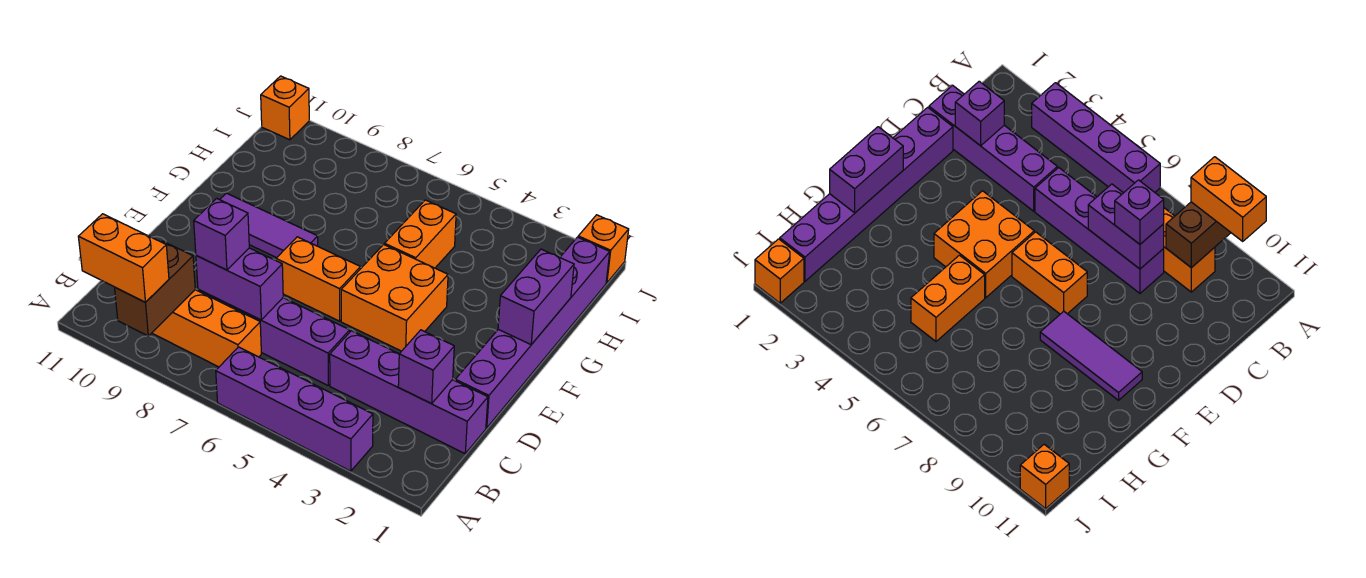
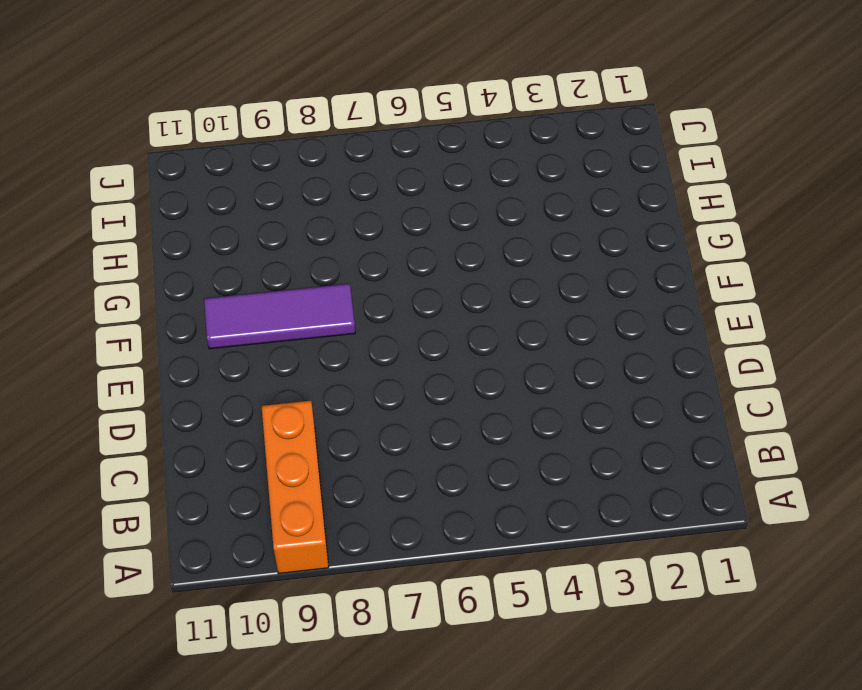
orange 1x3 brick [262,401,329,574] -> orange 1x3 brick turned to [152,290,261,367]
none -> purple 1x4 brick [216,347,373,471]
none -> purple 1x4 brick [330,331,488,453]
none -> purple 1x4 brick [198,289,350,385]

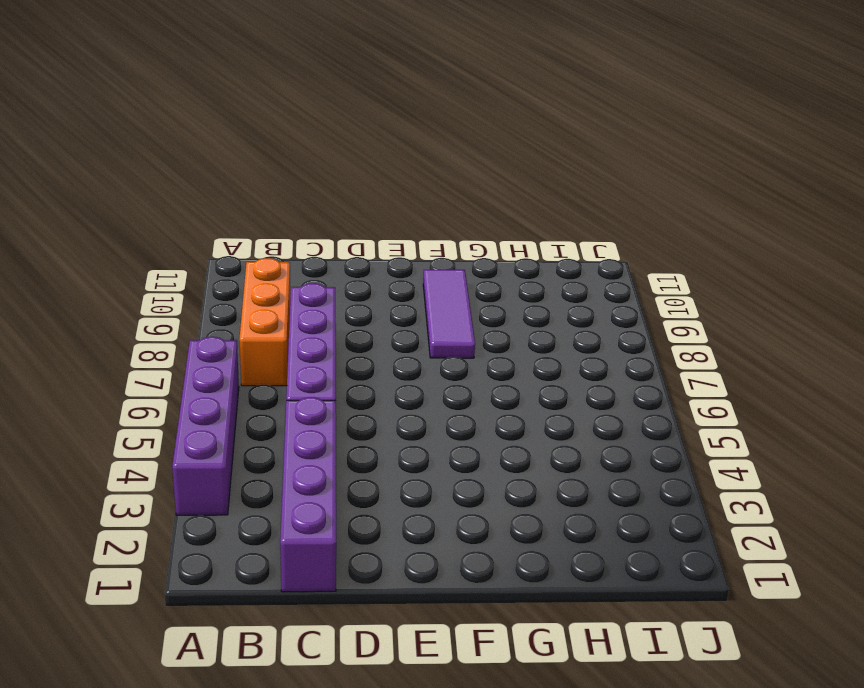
none -> purple 1x6 brick [455,237,610,428]
none -> orange 2x2 brick [341,245,448,351]
none -> orange 1x2 brick [276,237,360,321]

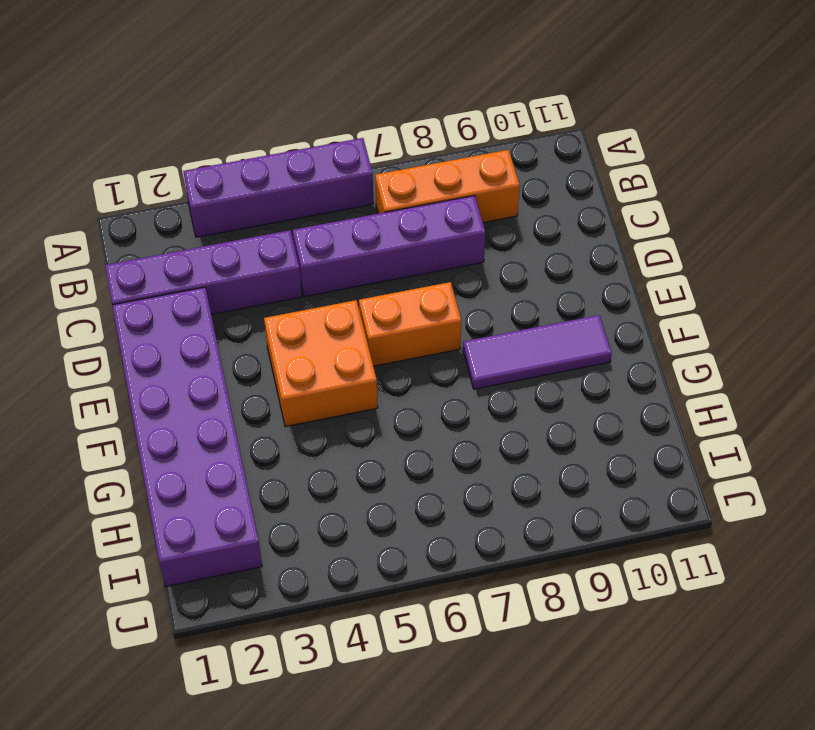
purple 2x6 brick [112,287,262,586] -> purple 1x6 brick [455,237,610,428]
none -> orange 1x2 brick [385,200,456,268]
none -> orange 1x1 brick [578,215,629,283]
none -> orange 1x1 brick [261,76,309,140]

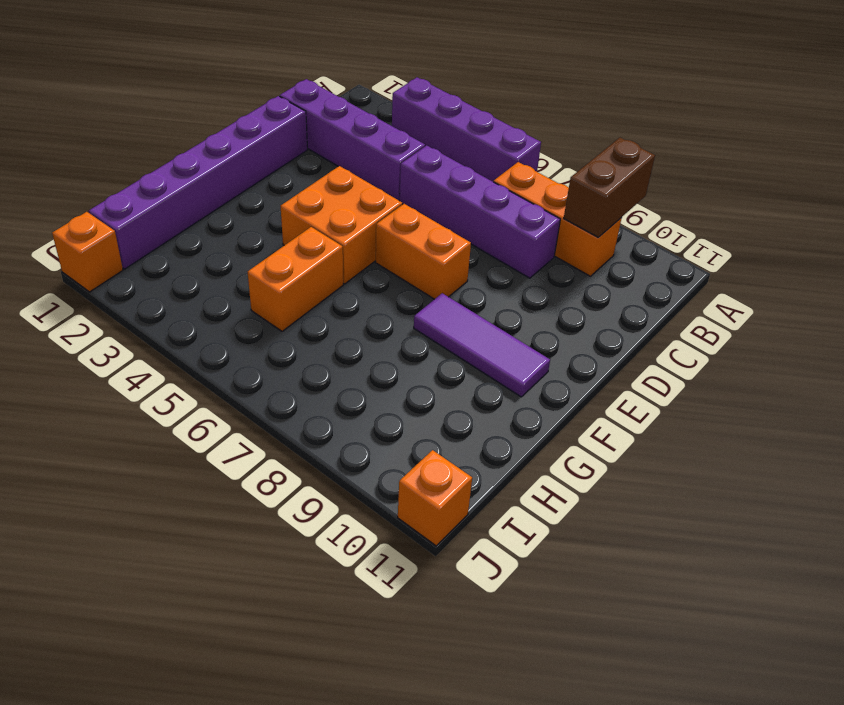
none -> purple 1x1 brick [398,330,454,404]
none -> purple 1x2 brick [196,248,283,320]
none -> purple 1x2 brick [498,249,574,344]

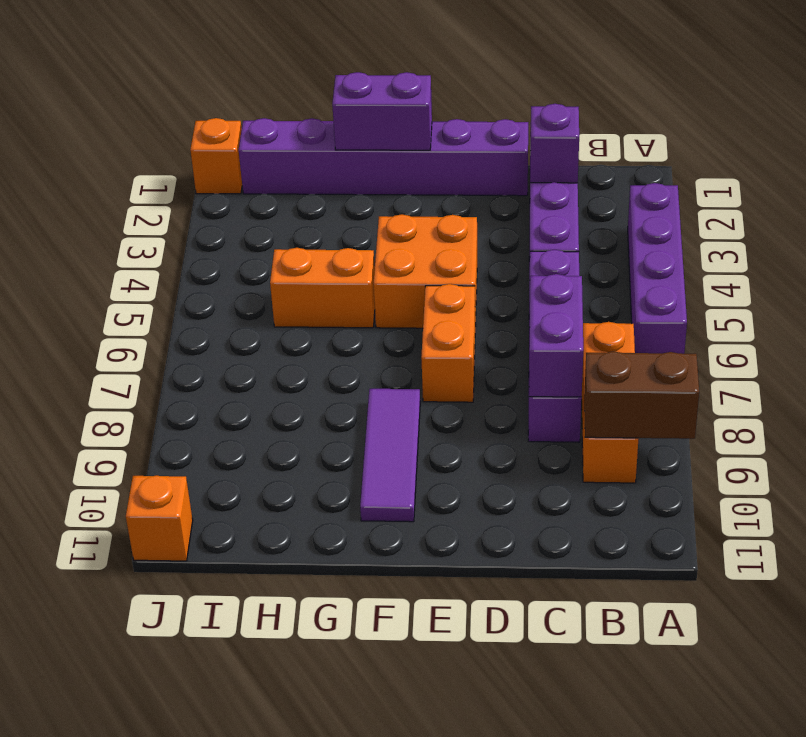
none -> orange 1x2 brick [78,214,169,302]
none -> purple 1x1 brick [194,198,249,270]

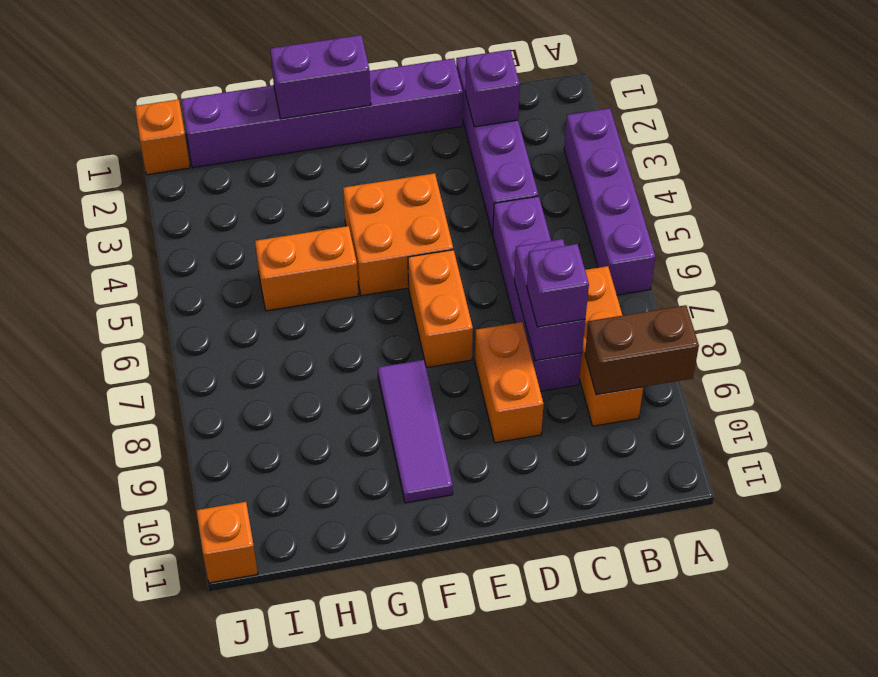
orange 1x2 brick [475,322,544,443] -> orange 1x2 brick moved to [78,214,169,302]

